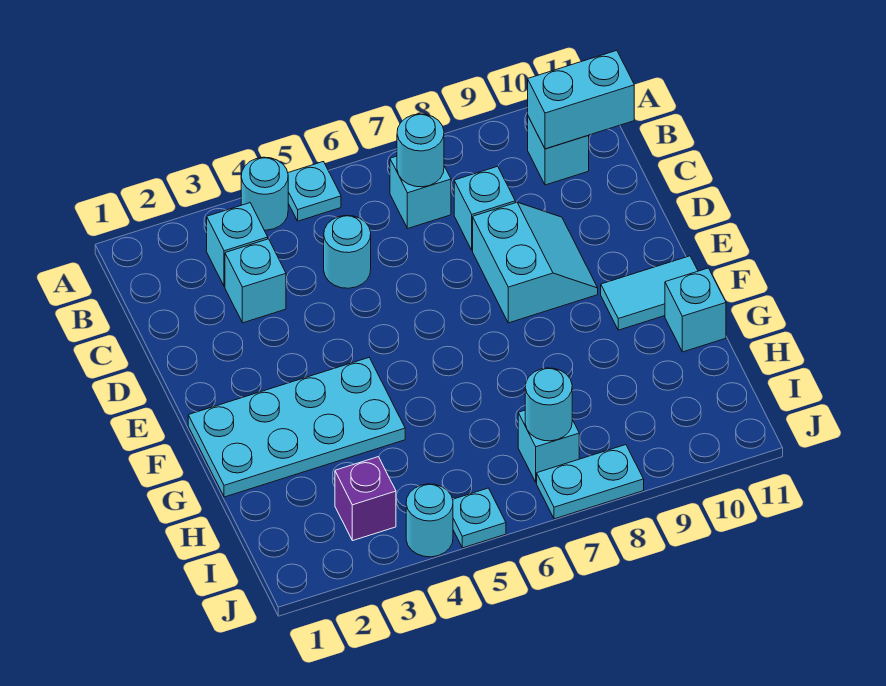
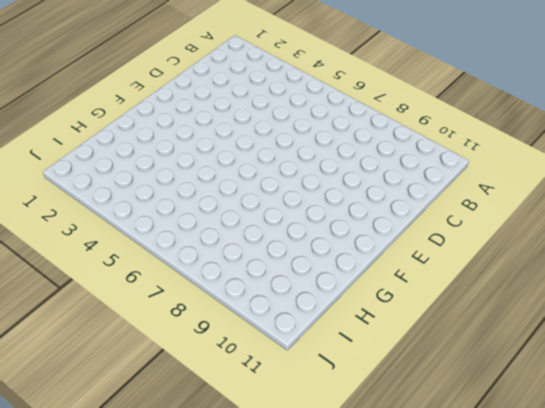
none -> cyan 1x1 round brick [241,157,288,230]
none -> cyan 1x1 plate [288,162,341,221]
none -> cyan 1x1 brick [207,203,268,287]

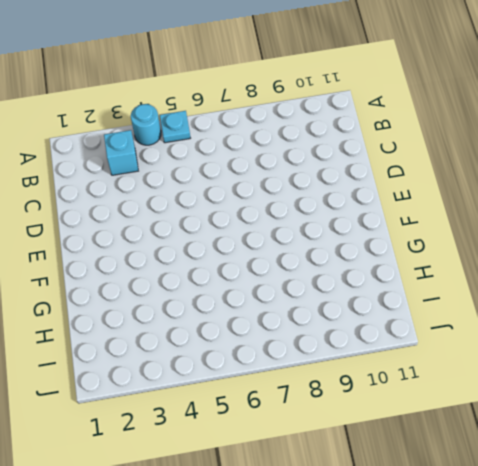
none -> cyan 1x1 brick [390,156,451,228]
none -> cyan 1x1 brick [528,117,589,185]
none -> cyan 1x1 brick [225,239,286,323]

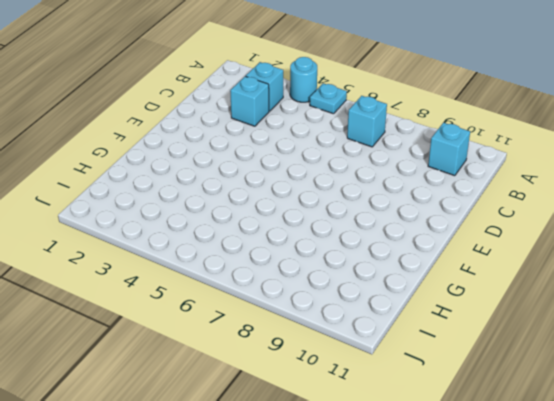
none -> cyan 1x1 round brick [324,215,371,288]
none -> cyan 1x1 brick [454,166,515,250]
none -> cyan 2x2 slope [473,202,598,323]

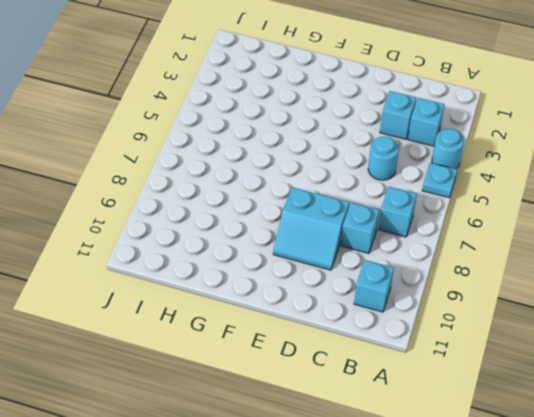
none -> cyan 2x4 plate [188,358,405,497]
none -> cyan 1x2 tile [601,256,698,330]
none -> cyan 1x1 brick [665,268,726,352]

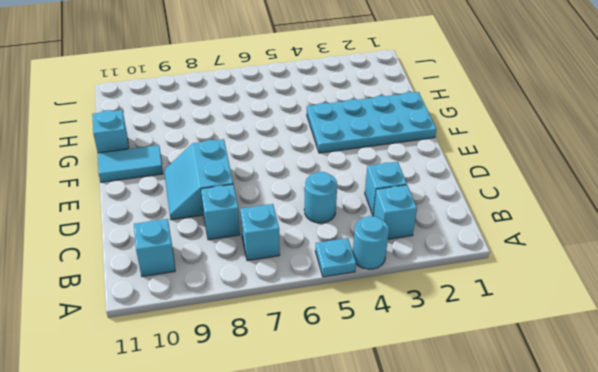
none -> purple 1x1 brick [335,457,396,541]
none -> cyan 1x1 brick [518,410,579,482]
none -> cyan 1x1 round brick [406,484,453,557]

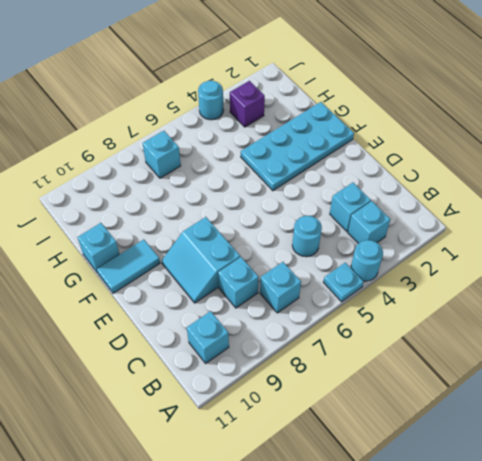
none -> cyan 1x1 plate [453,488,506,548]
none -> cyan 1x2 plate [537,445,644,519]
none -> cyan 1x1 round brick [397,114,444,187]

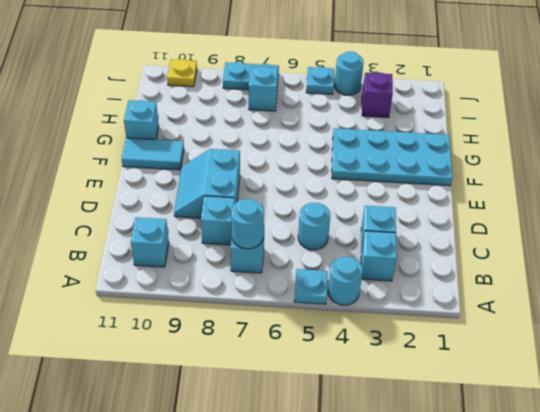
yellow 1x1 plate [167,59,197,87] -> none
none -> cyan 1x2 brick [528,50,634,149]
none -> cyan 1x1 round brick [525,368,572,441]

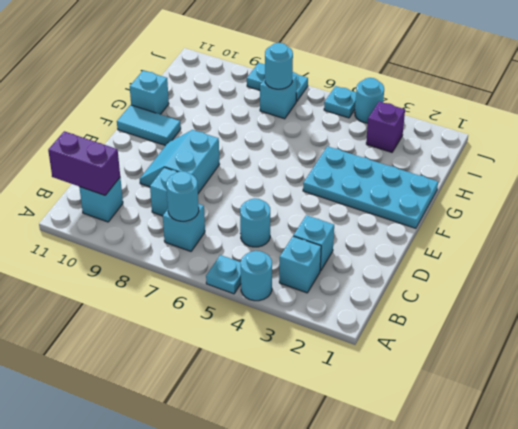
purple 1x2 brick [48,131,120,195] -> cyan 1x2 brick [528,50,634,149]

